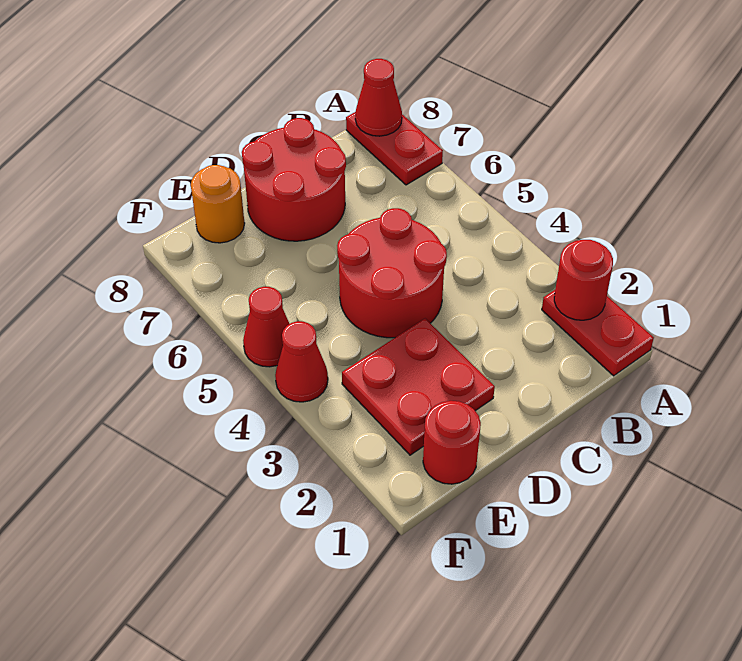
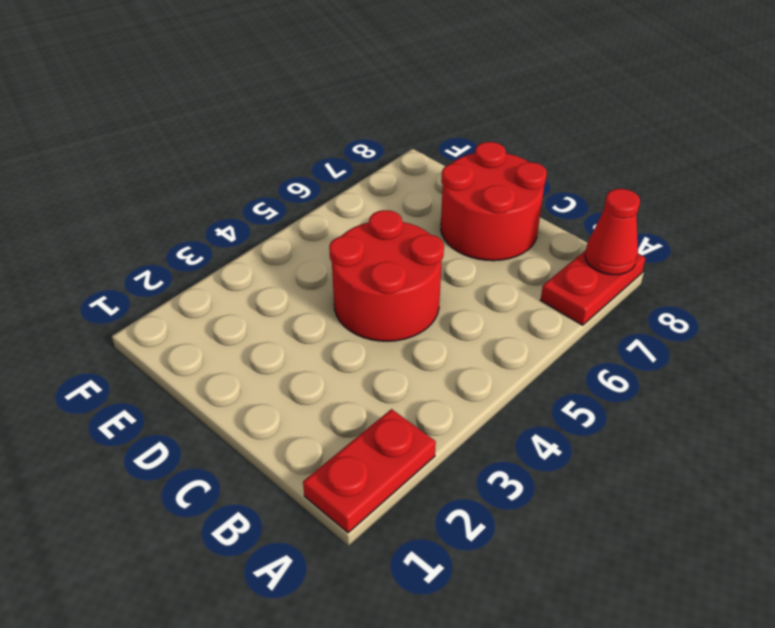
none -> red 2x2 plate [342,319,495,455]
none -> red 1x1 round brick [423,401,481,484]

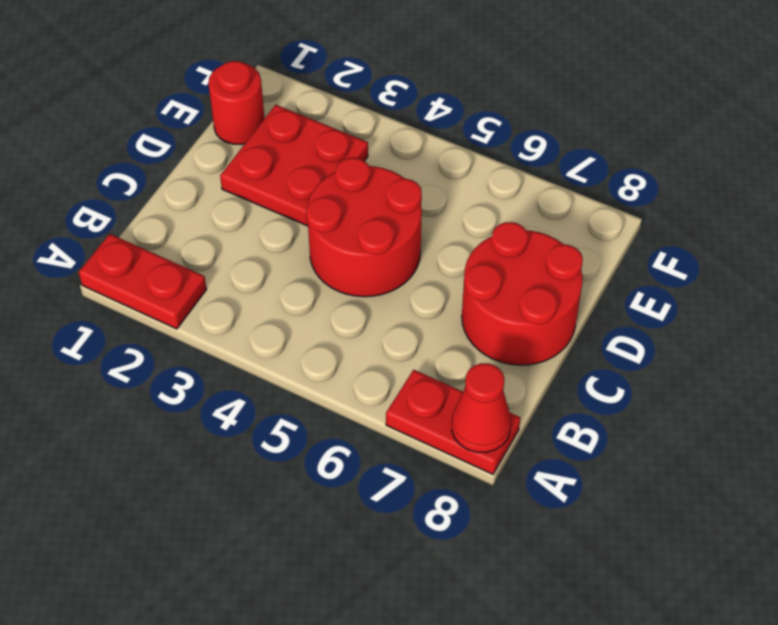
none -> orange 1x1 round brick [191,165,245,243]
none -> red 1x1 cone [275,321,328,402]

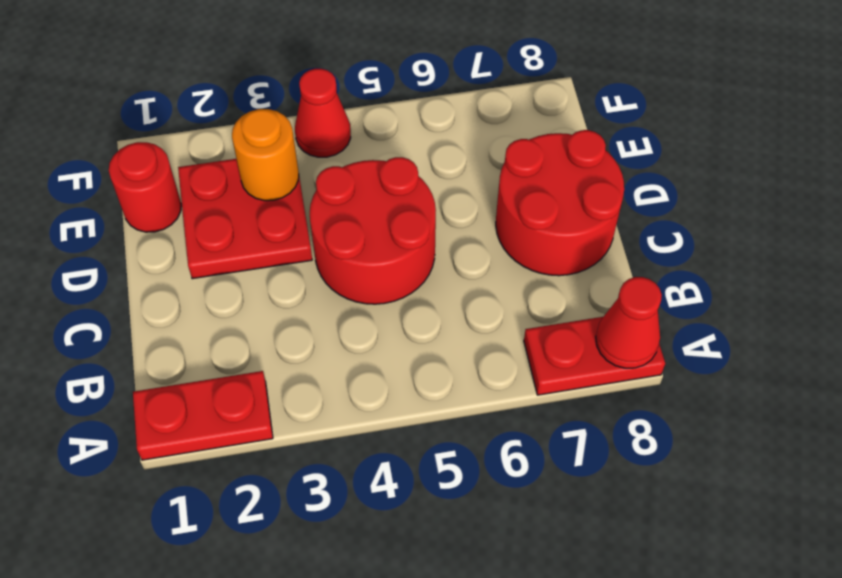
orange 1x1 round brick [232,109,299,201] -> orange 1x1 round brick moved to [191,165,245,243]
none -> red 1x1 cone [243,287,289,367]
none -> red 1x1 round brick [554,240,613,320]

